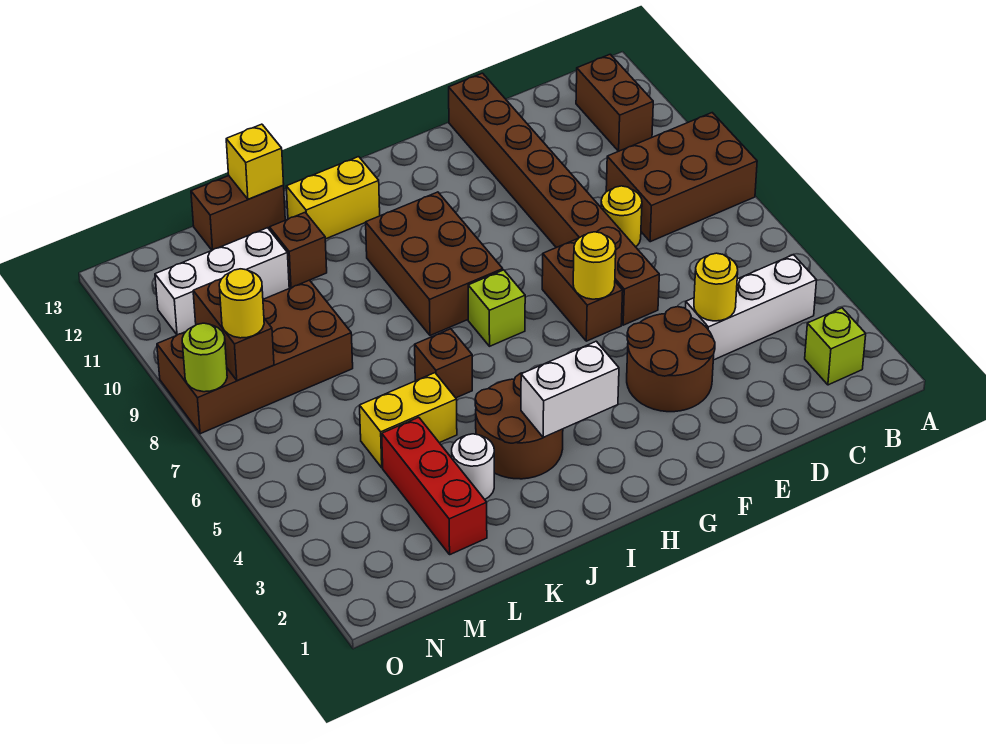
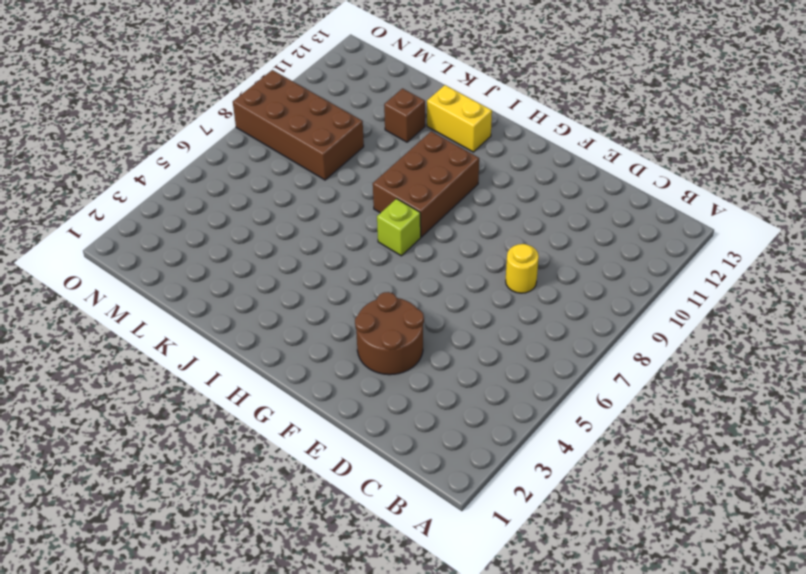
none -> brown 2x3 brick [606,113,757,242]
none -> lime 1x1 brick [805,308,866,385]
none -> white 1x3 brick [685,255,817,360]

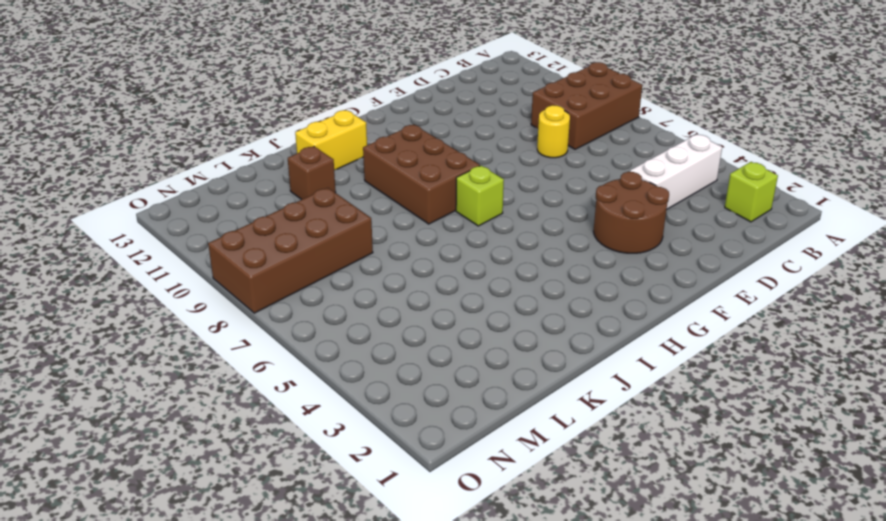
none -> brown 1x2 brick [576,54,653,151]
none -> brown 1x8 brick [449,73,659,325]
none -> brown 1x2 brick [542,239,623,341]

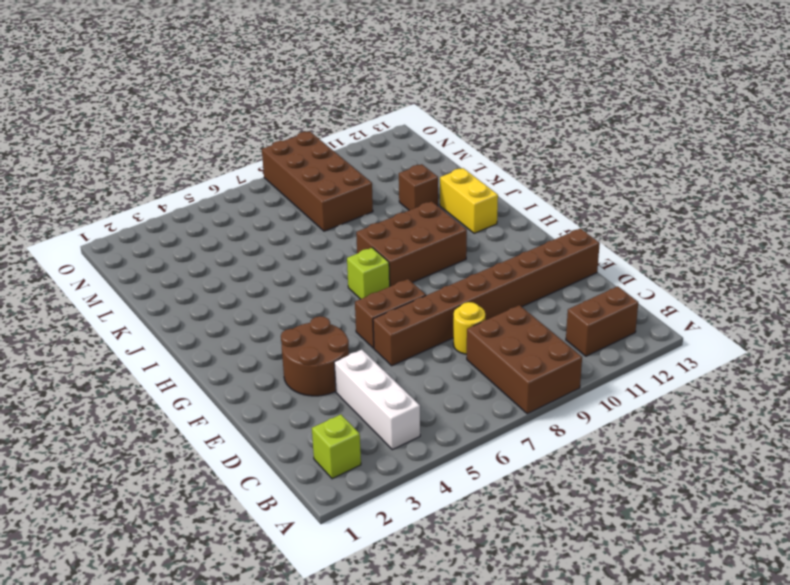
none -> brown 2x2 round brick [475,373,563,479]
none -> brown 1x1 brick [415,329,472,398]
none -> white 1x1 round brick [452,434,494,499]

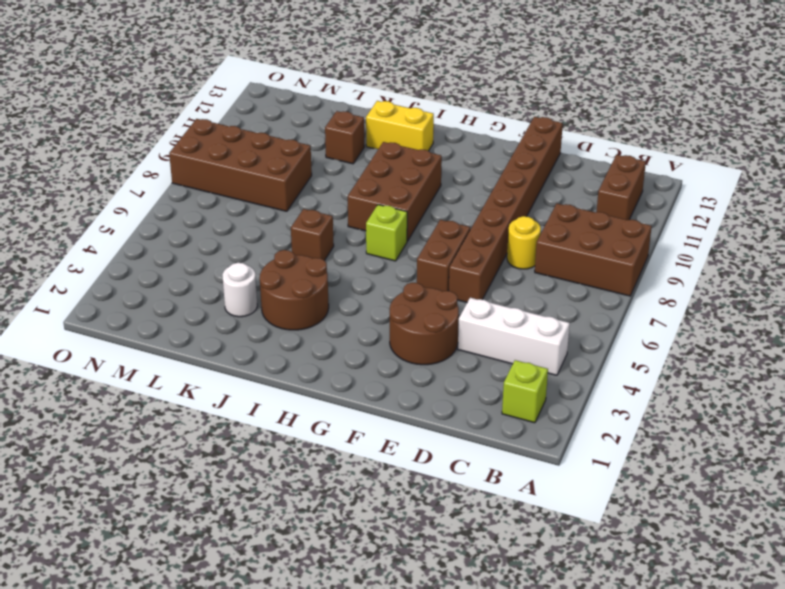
none -> yellow 1x2 brick [360,373,457,468]
none -> brown 1x2 brick [191,176,285,250]
none -> red 1x3 brick [382,417,487,554]

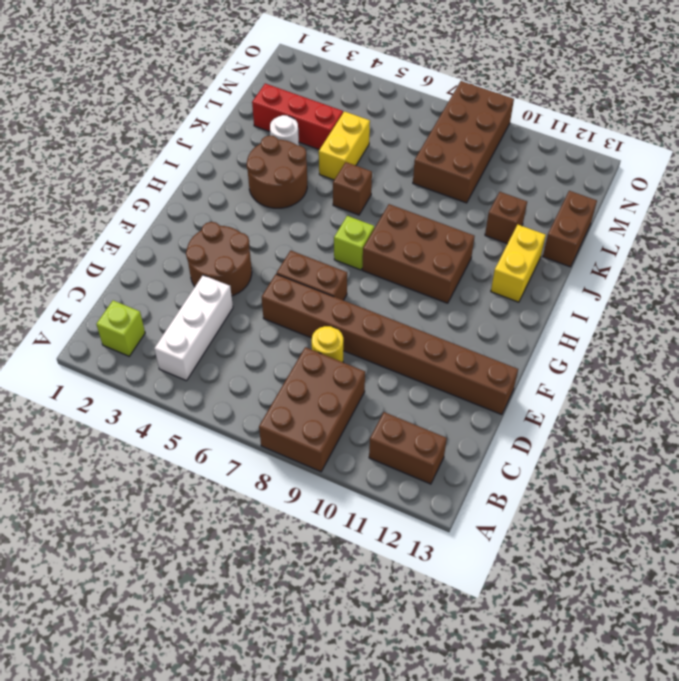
none -> white 1x3 brick [155,228,289,335]
none -> yellow 1x1 round brick [694,253,738,321]
none -> yellow 1x1 round brick [573,232,616,299]

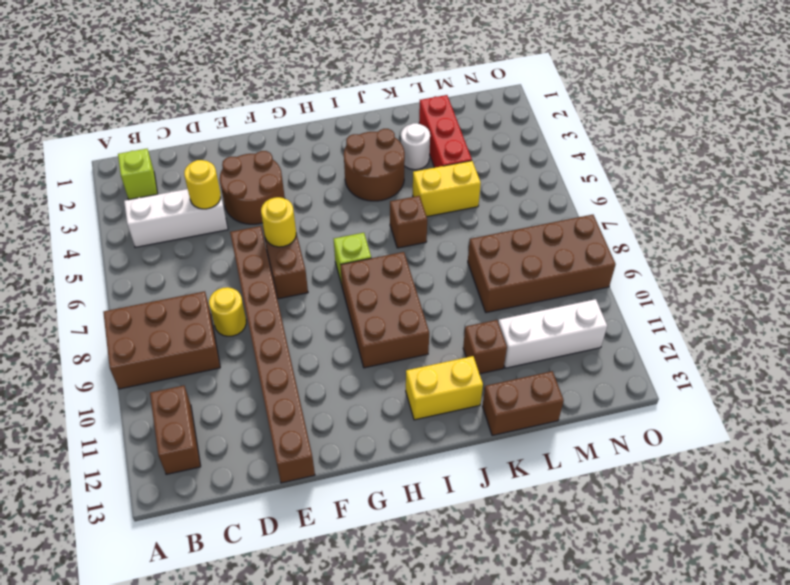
none -> white 1x2 brick [521,341,619,438]
none -> yellow 1x1 brick [226,124,284,199]
none -> brown 1x2 brick [193,279,274,380]

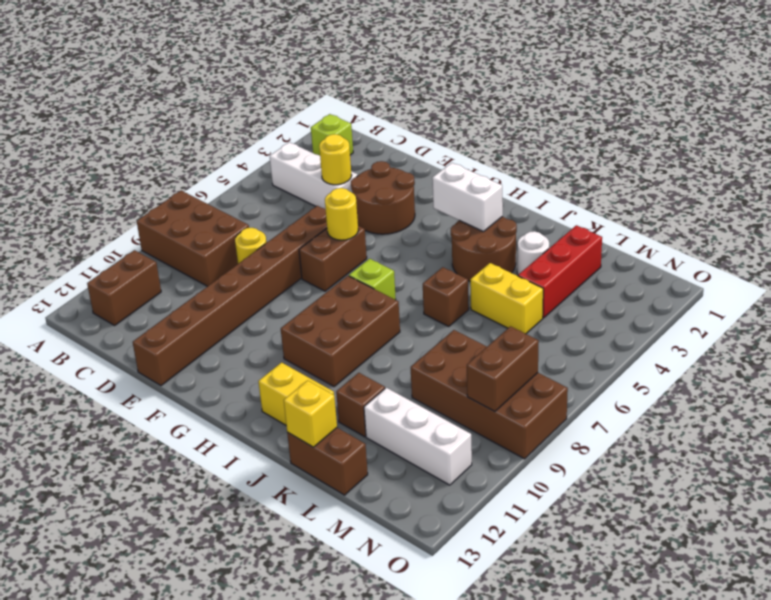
none -> lime 1x1 round brick [182,323,227,392]
none -> yellow 1x1 round brick [219,269,264,338]

